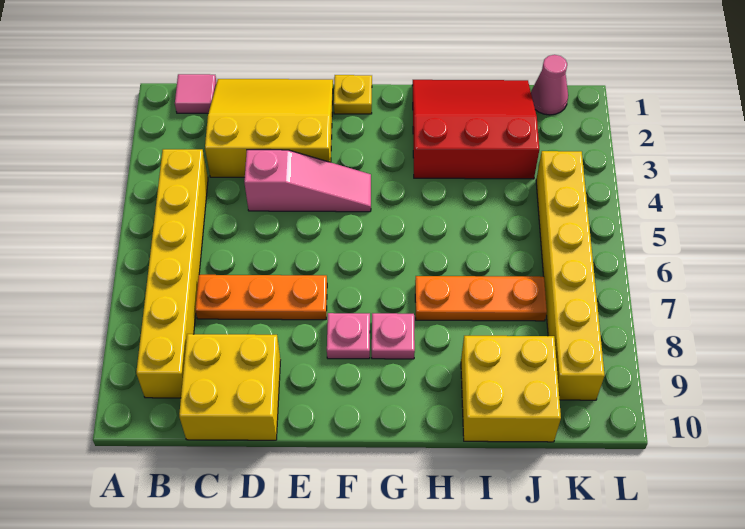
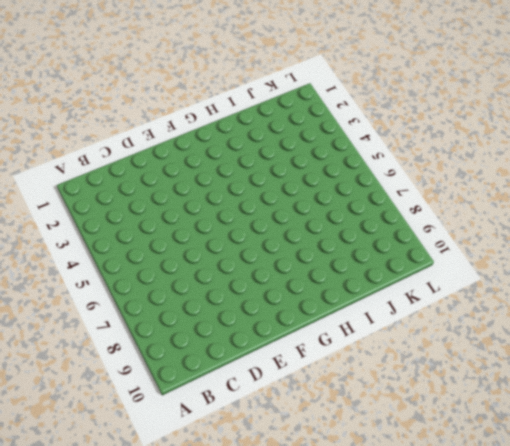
none -> pink 1x1 tile [175,74,217,113]
none -> yellow 1x6 brick [136,149,208,398]
none -> yellow 3x3 slope [205,79,333,177]

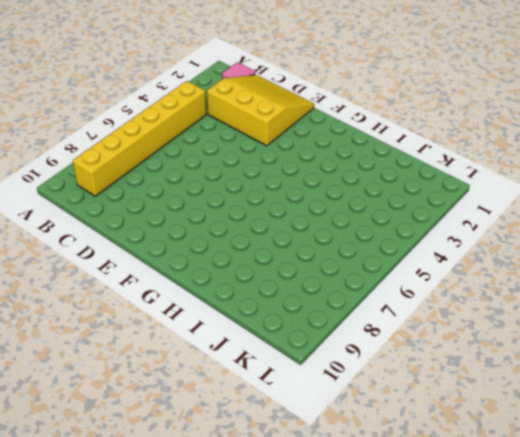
none -> orange 1x3 plate [195,275,327,320]
none -> yellow 2x2 brick [179,334,280,440]
none -> pink 1x3 slope [244,150,371,212]

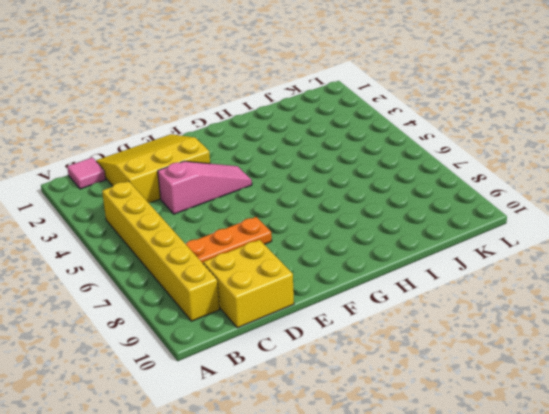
none -> yellow 1x1 plate [334,75,372,114]
none -> pink 1x1 plate [327,313,370,359]
none -> pink 1x1 plate [372,313,415,359]

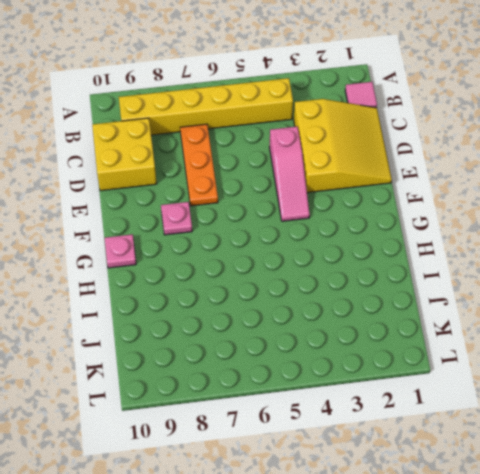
pink 1x1 plate [105,234,136,268] -> pink 1x1 plate moved to [372,313,415,359]
none -> yellow 1x1 plate [334,75,372,114]
none -> red 3x3 slope [412,80,539,179]
none -> orange 1x3 plate [415,276,547,321]

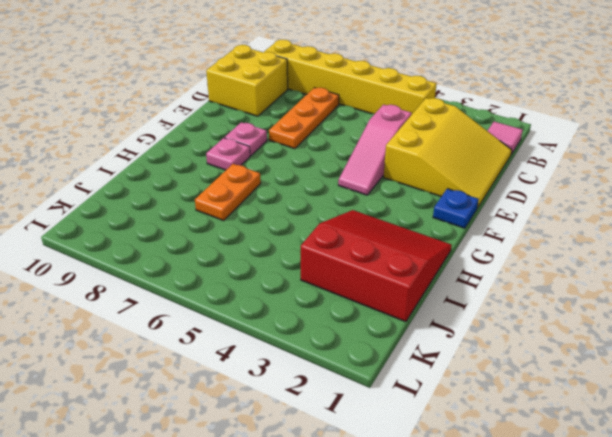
blue 1x1 plate [433,189,479,228] -> yellow 1x1 plate [334,75,372,114]
red 3x3 slope [301,210,452,322] -> red 3x3 slope turned to [412,80,539,179]
orange 1x2 plate [195,164,261,221] -> orange 1x3 plate [415,276,547,321]
none -> yellow 2x2 brick [461,336,561,442]
none -> pink 1x1 cone [531,55,568,115]
none -> yellow 1x6 brick [536,151,605,400]

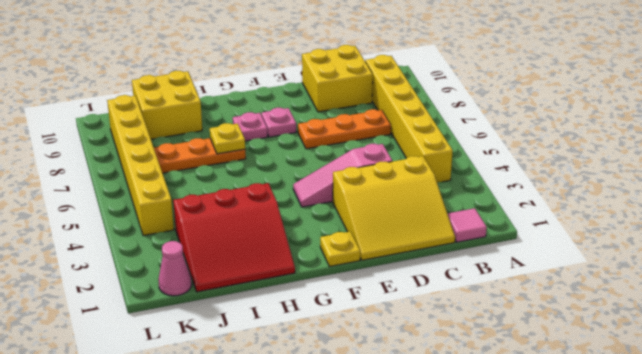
yellow 1x1 plate [210,123,245,154] -> none

